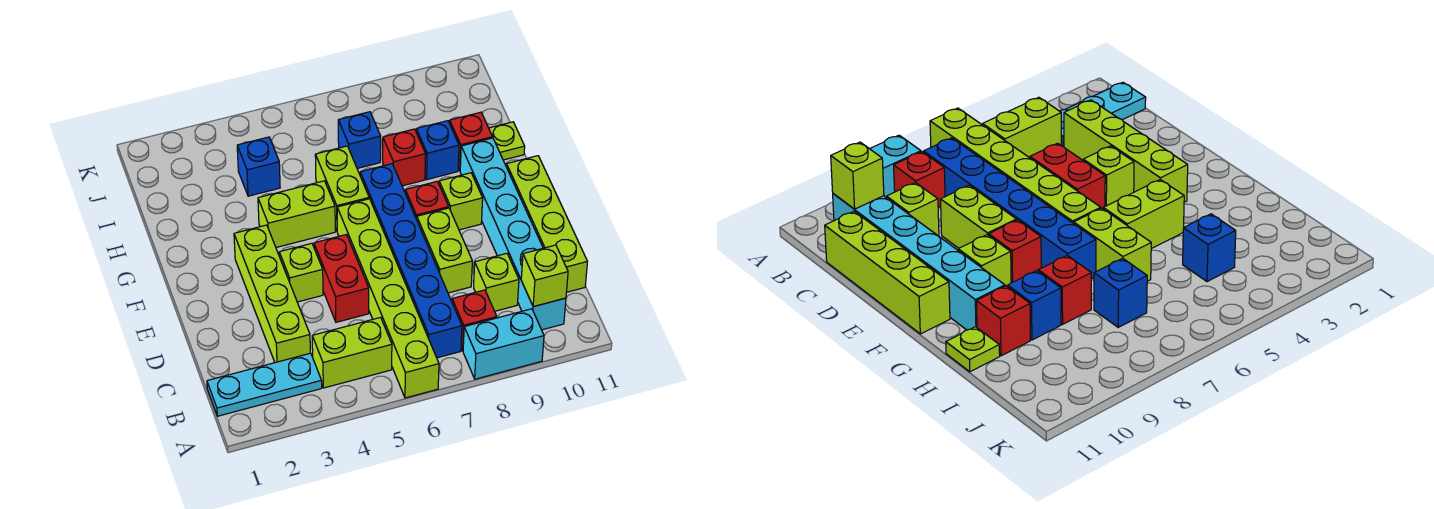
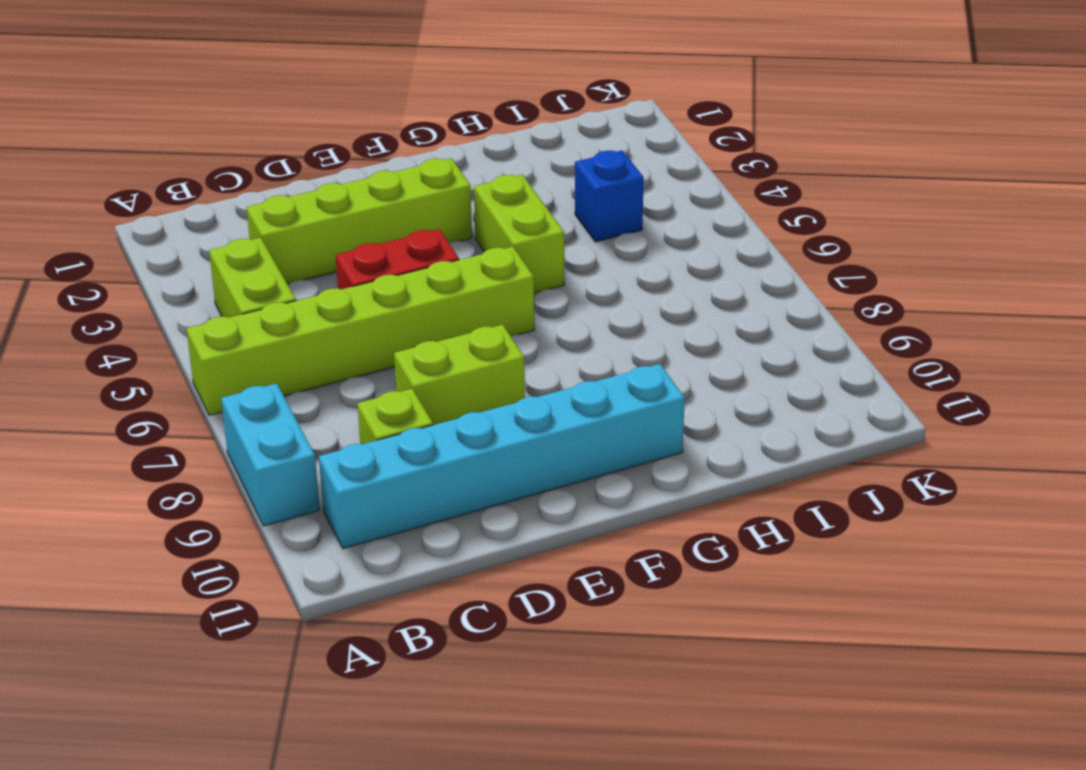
none -> cyan 1x3 plate [207,353,322,416]
none -> blue 1x6 brick [360,164,462,358]
none -> red 1x1 brick [452,290,497,351]

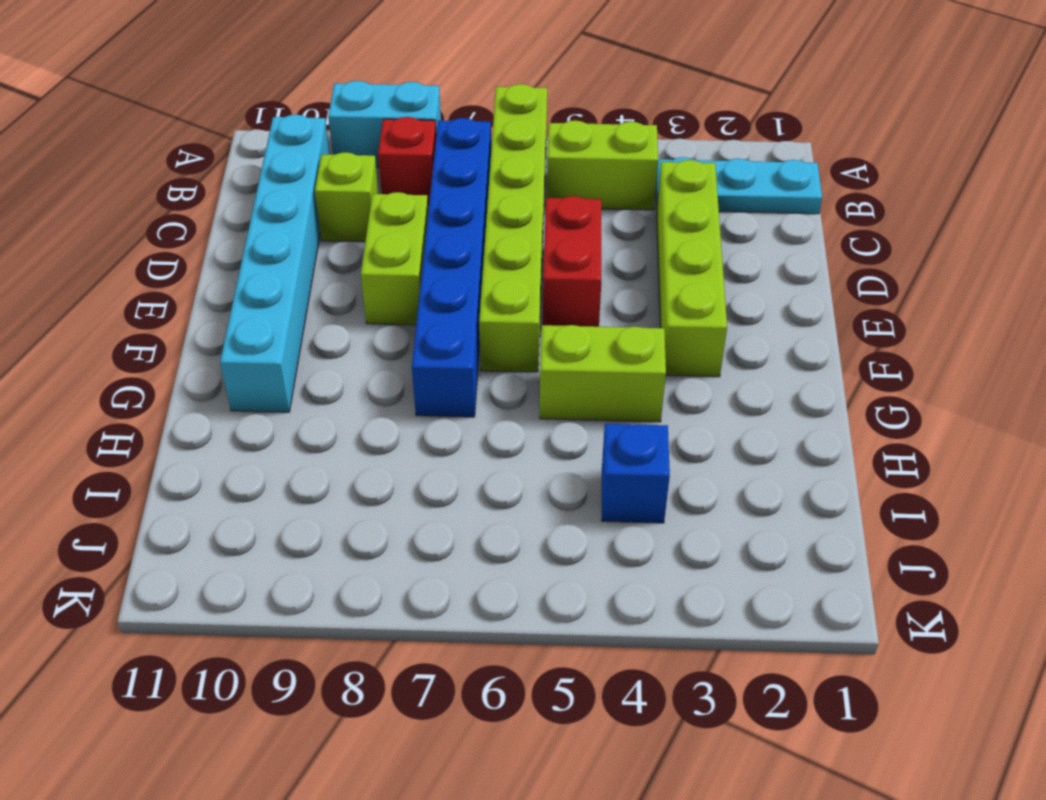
none -> lime 1x4 brick [506,156,587,292]
none -> lime 1x1 brick [279,243,323,302]
none -> red 1x1 brick [405,181,449,219]

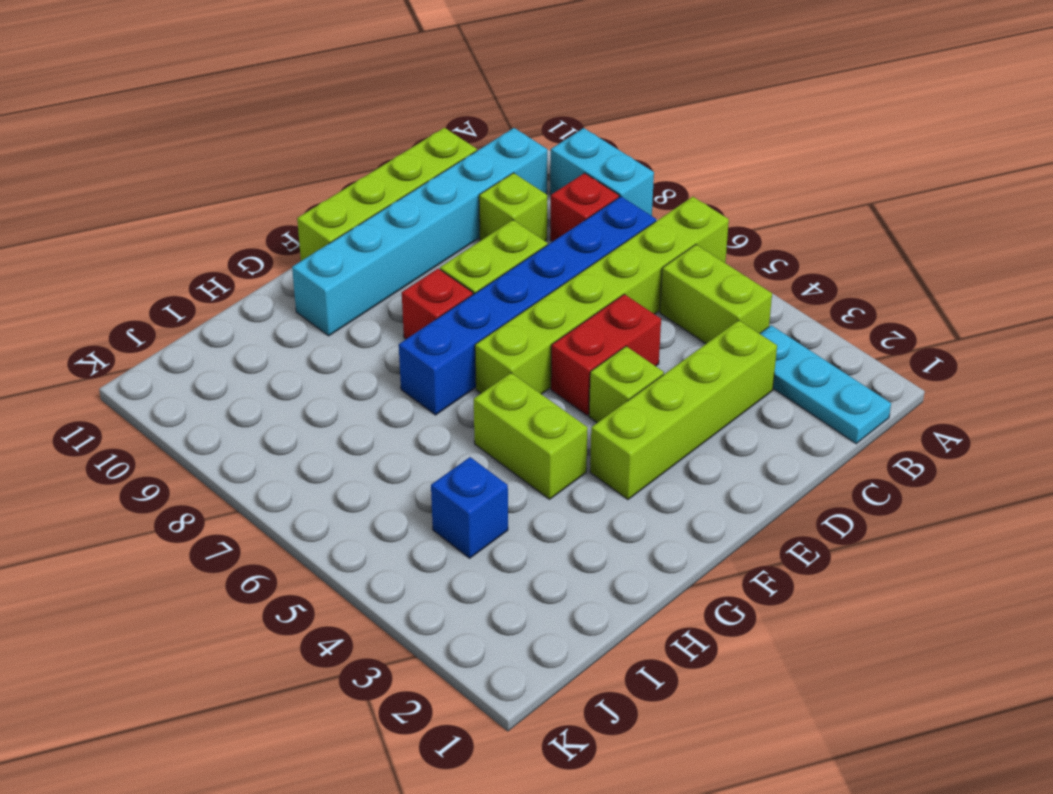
none -> lime 1x1 brick [439,173,483,230]
none -> lime 1x2 brick [315,146,369,231]
none -> red 1x1 brick [382,129,426,186]

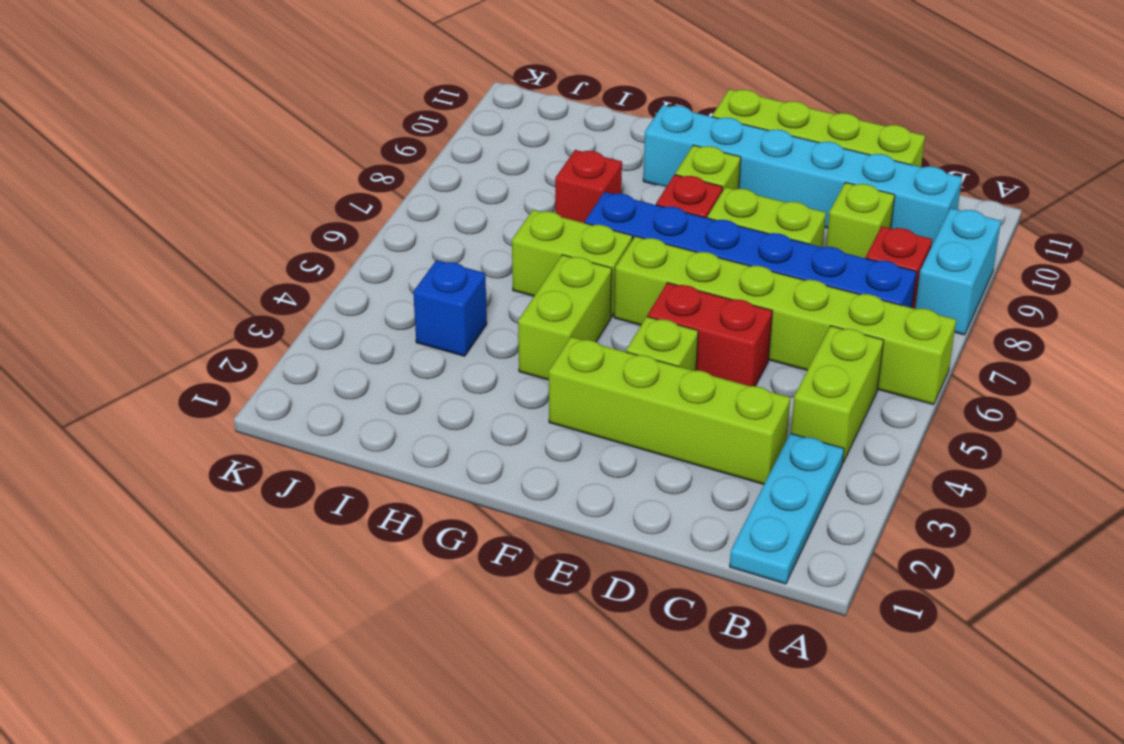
none -> blue 1x1 brick [416,121,459,179]
none -> red 1x1 brick [450,112,492,170]
none -> lime 1x1 plate [489,122,525,160]

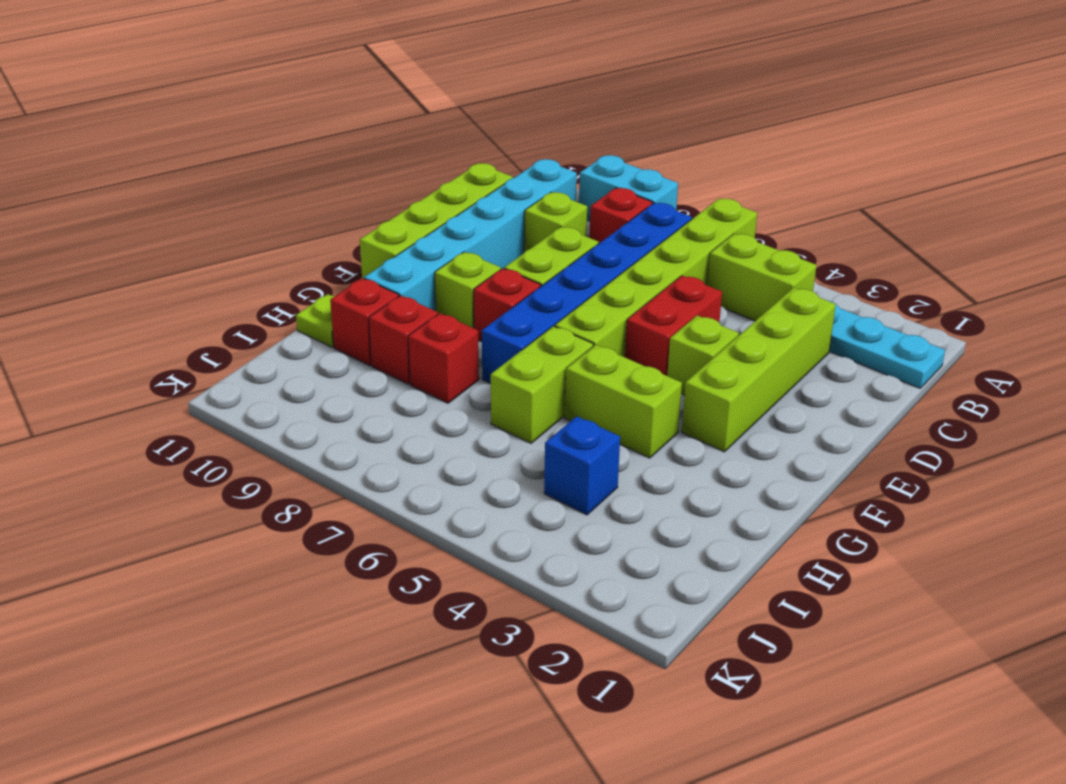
red 1x1 brick [369,295,438,384] -> blue 1x1 brick [416,121,459,179]
none -> blue 1x1 brick [338,112,381,168]
none -> lime 1x1 brick [521,245,568,307]

